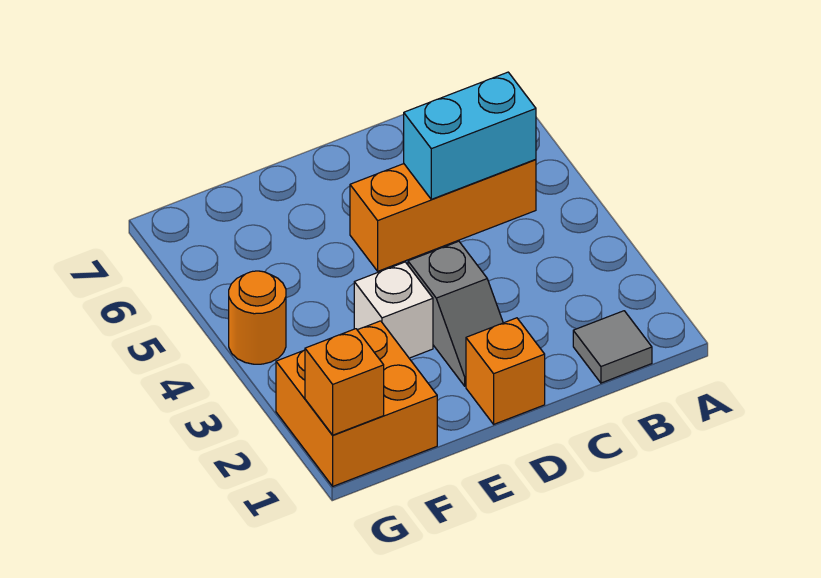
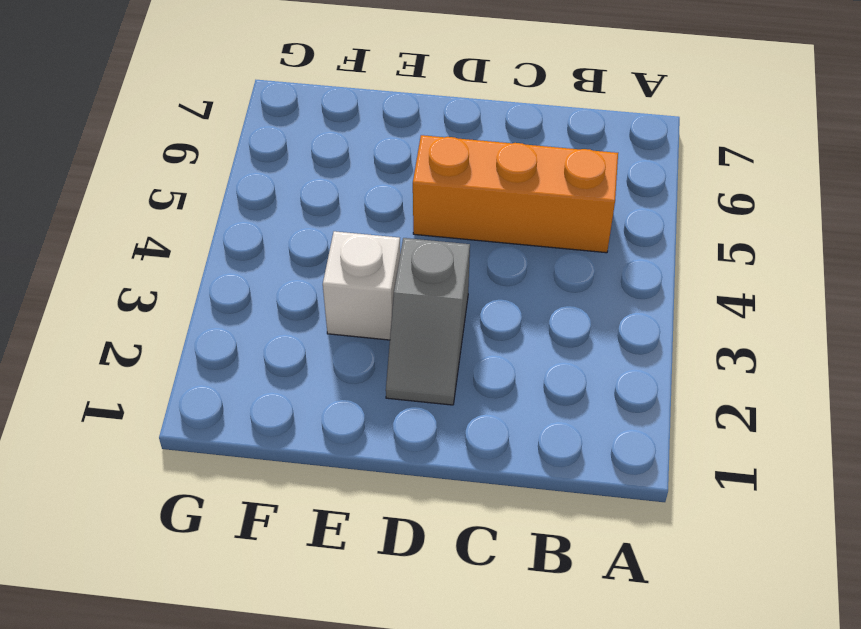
none -> grey 1x1 tile [573,311,652,383]
none -> orange 1x1 brick [466,318,545,424]

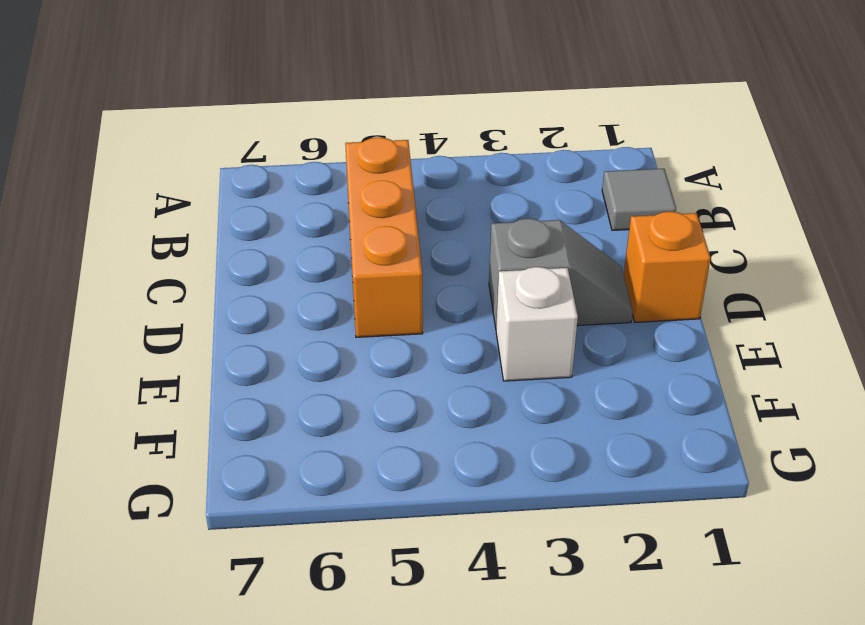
none -> orange 2x2 brick [276,321,437,486]
none -> orange 1x1 round brick [229,271,286,364]

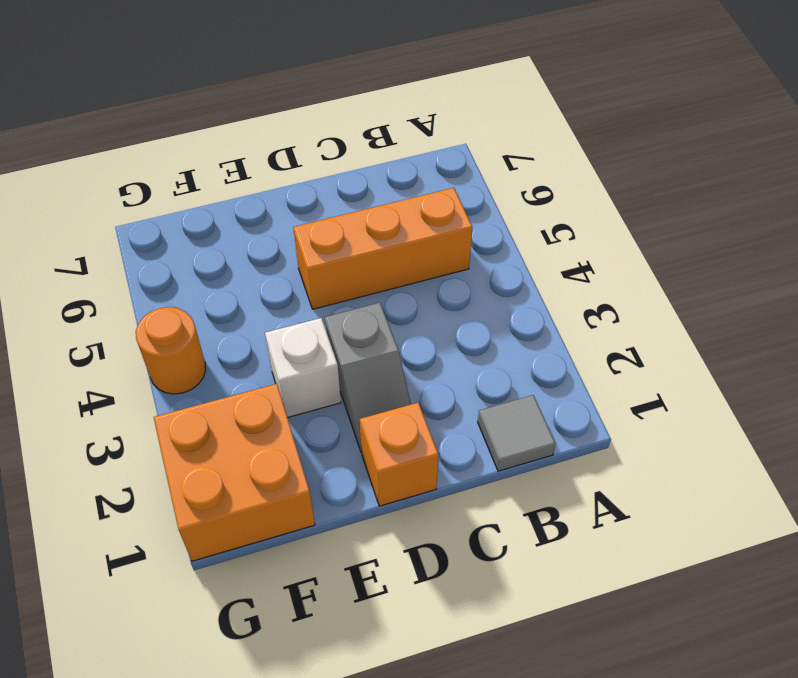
none -> cyan 1x2 brick [404,72,536,199]
none -> orange 1x1 brick [305,329,384,435]

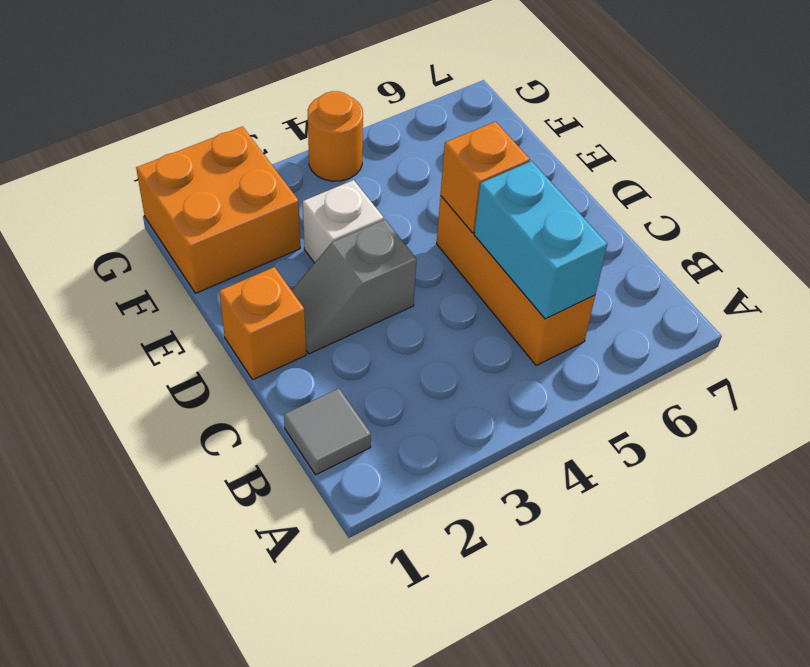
orange 1x1 brick [441,121,530,233] -> orange 1x1 brick moved to [305,329,384,435]

